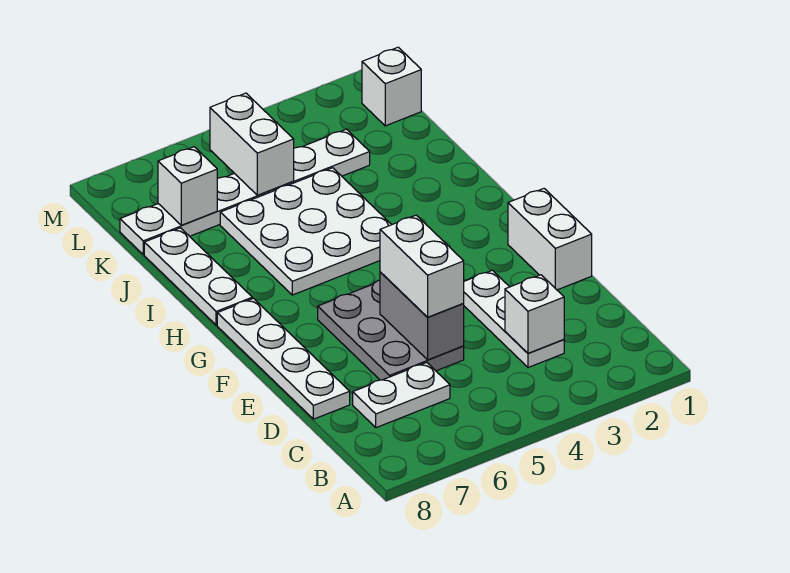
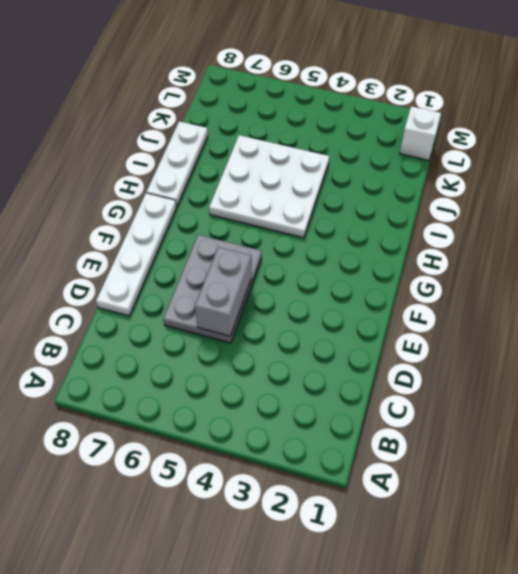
none -> white 1x3 plate [463,270,564,368]
none -> white 1x2 plate [353,363,450,428]
none -> white 1x2 brick [508,189,592,290]

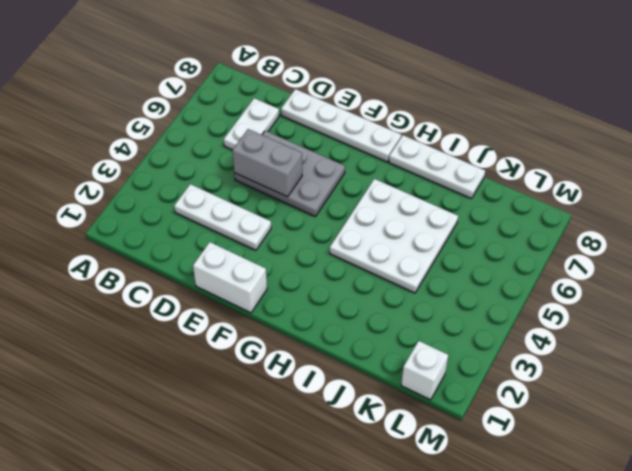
none -> white 1x6 plate [120,129,370,254]
none -> white 1x1 brick [505,275,564,353]
none -> white 1x2 brick [210,93,294,195]

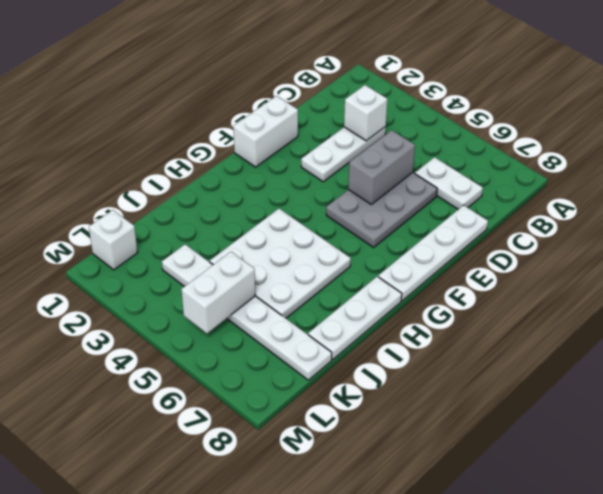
none -> white 1x1 brick [158,147,217,225]
none -> white 1x2 brick [380,215,464,317]

